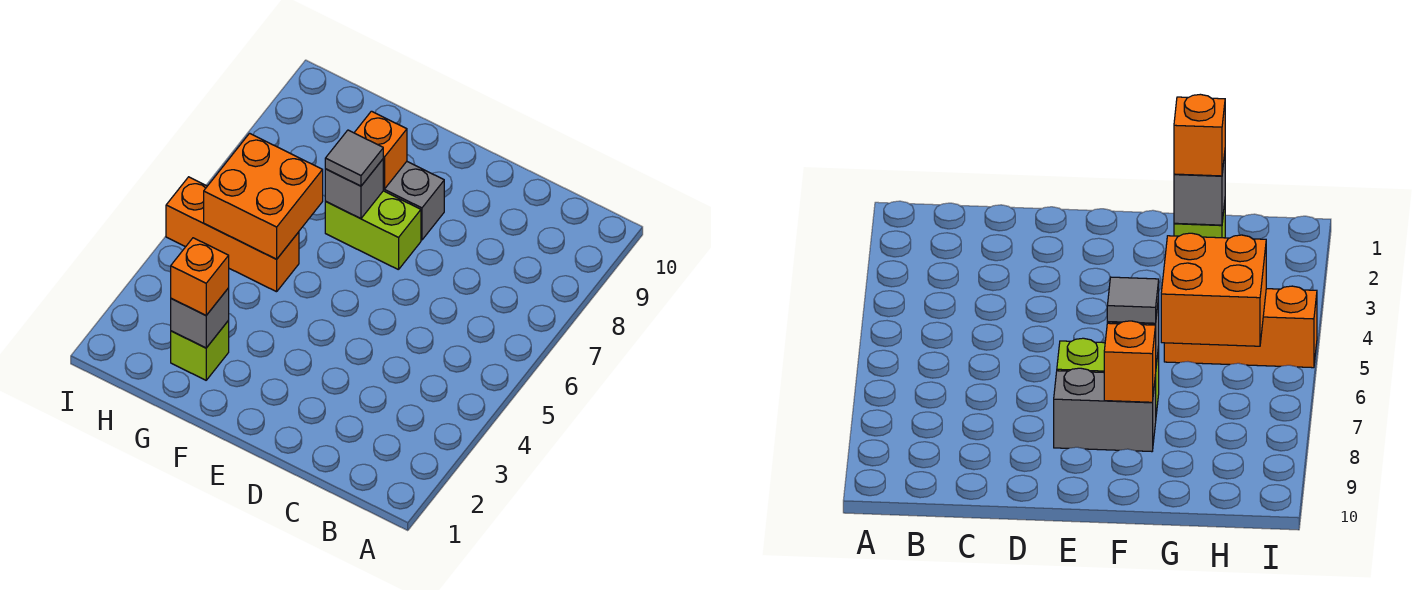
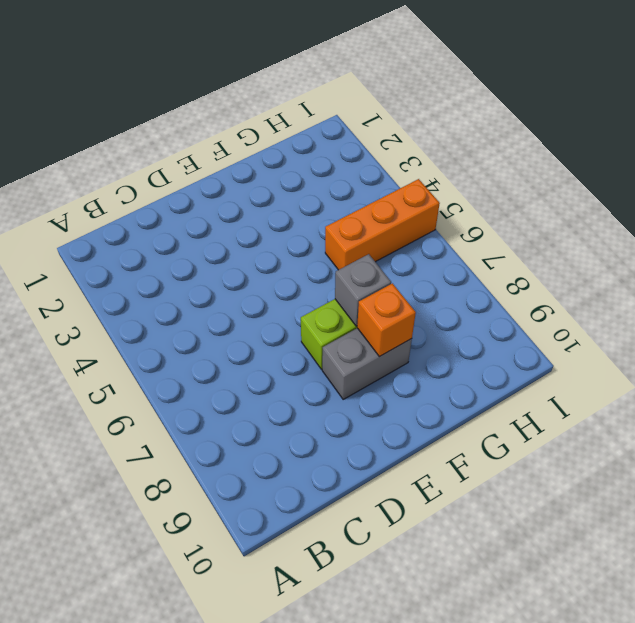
none -> lime 1x1 brick [171,321,229,380]
none -> grey 1x1 brick [171,288,229,348]

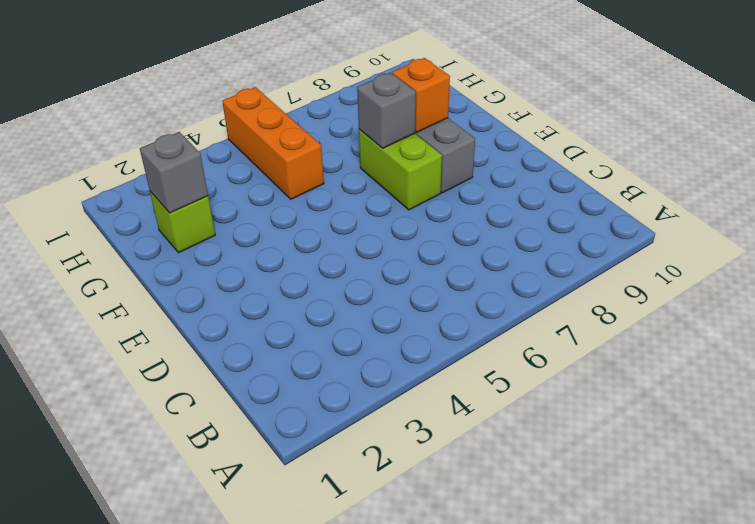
none -> orange 2x2 brick [204,133,323,259]
none -> grey 1x1 tile [325,130,383,186]

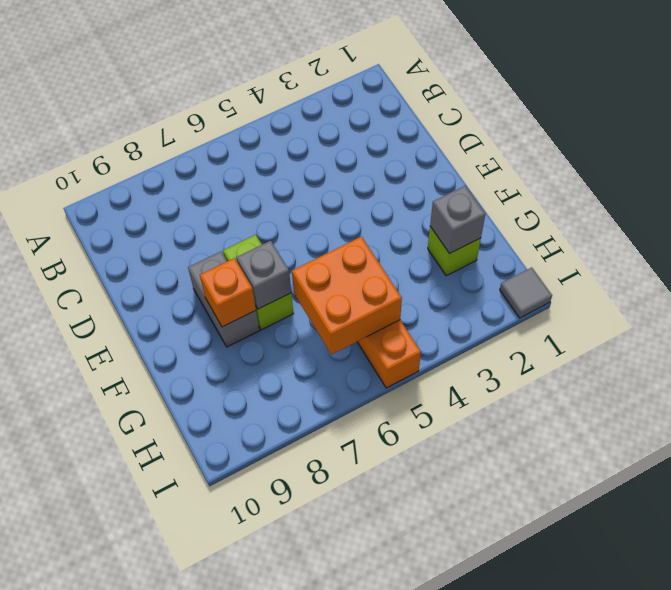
grey 1x1 tile [500,267,552,318] -> grey 1x1 tile moved to [325,130,383,186]
none -> orange 1x1 brick [171,238,229,315]

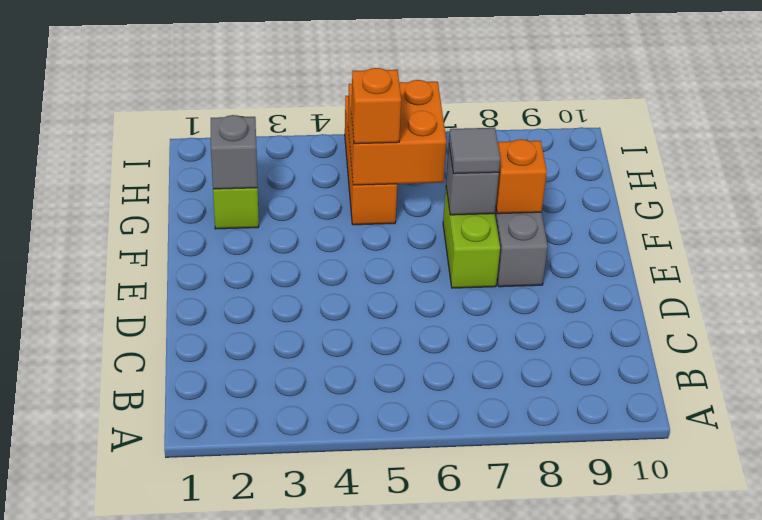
orange 1x1 brick [351,68,401,144] -> orange 1x1 brick moved to [171,238,229,315]

